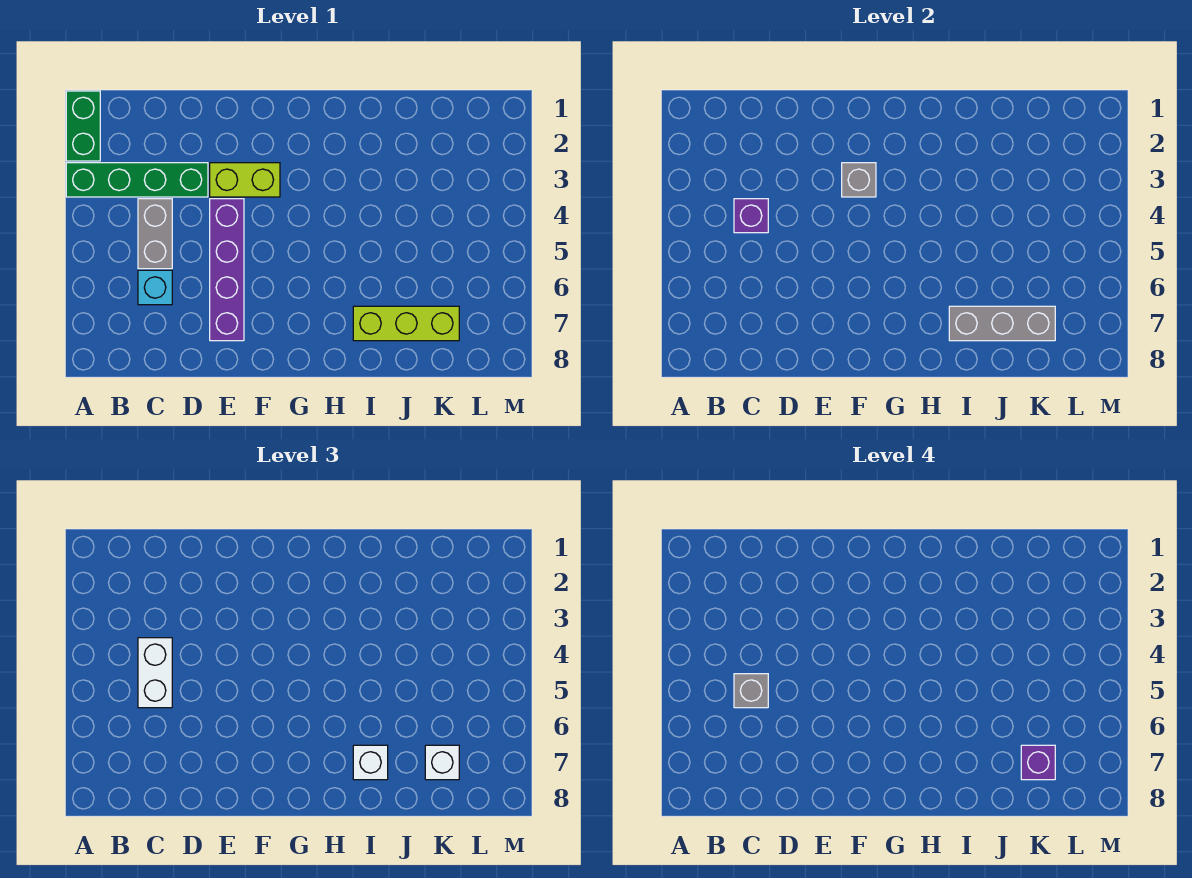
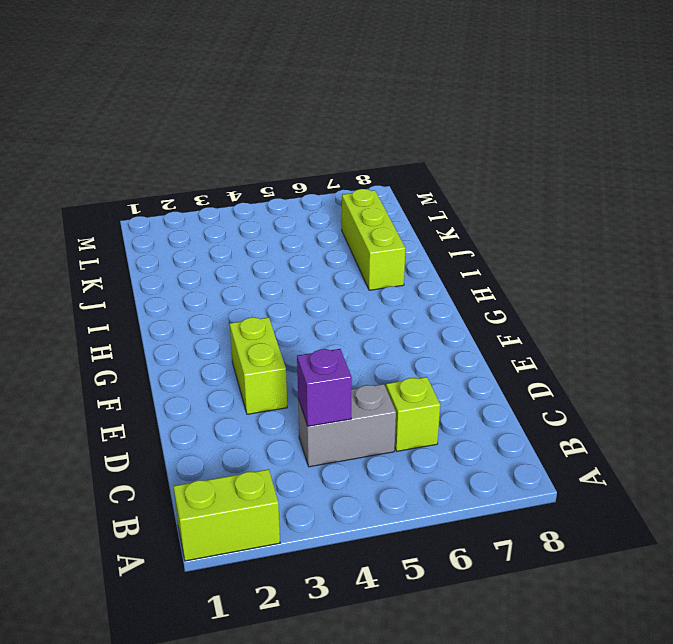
lime 1x2 brick [173,469,280,561] -> green 1x2 brick [66,91,100,161]
lime 1x1 brick [386,377,440,451] -> cyan 1x1 brick [138,270,172,305]
none -> green 1x4 brick [66,163,208,197]
none -> purple 1x4 brick [210,199,244,341]
none -> grey 1x1 brick [842,163,876,197]

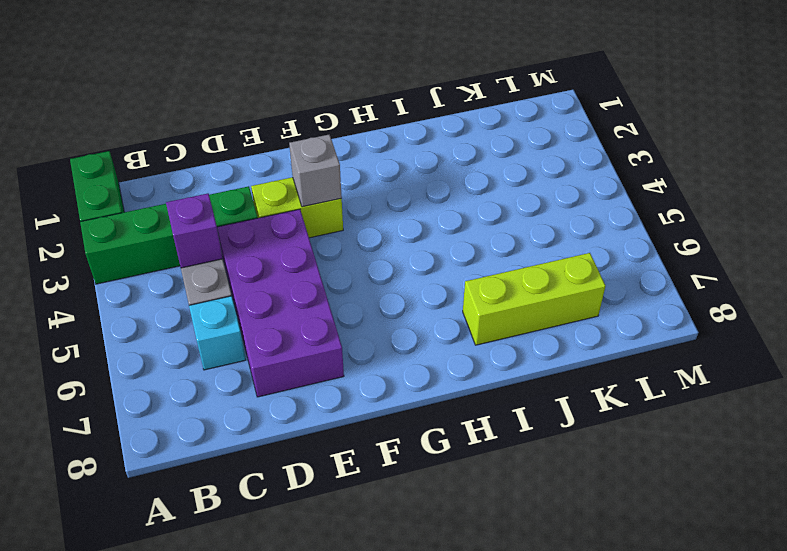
purple 2x4 brick [217,209,344,397] -> purple 1x4 brick [210,199,244,341]
none -> grey 1x3 brick [949,306,1055,341]
none -> white 1x2 brick [138,638,172,708]
none -> white 1x1 brick [353,745,388,780]

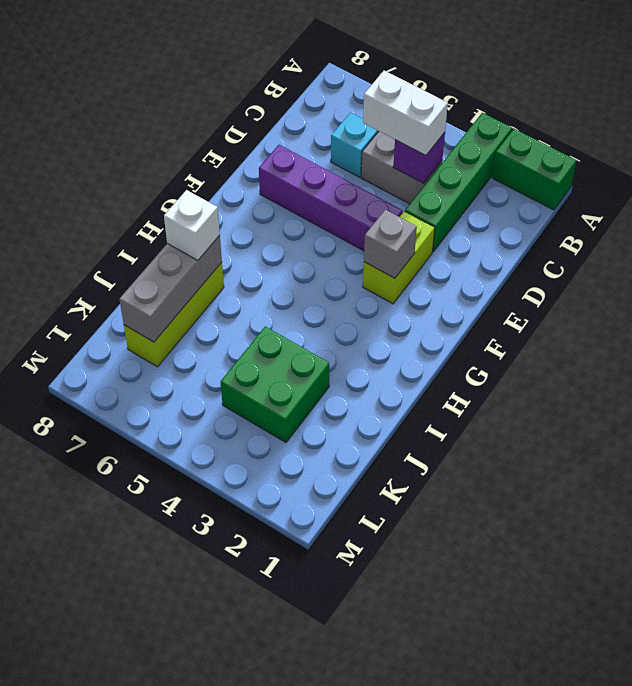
green 2x2 brick [221,326,329,442] -> none
none -> white 1x1 brick [425,745,459,780]
none -> grey 1x1 brick [734,674,768,708]
none -> purple 1x1 brick [1021,745,1055,780]

